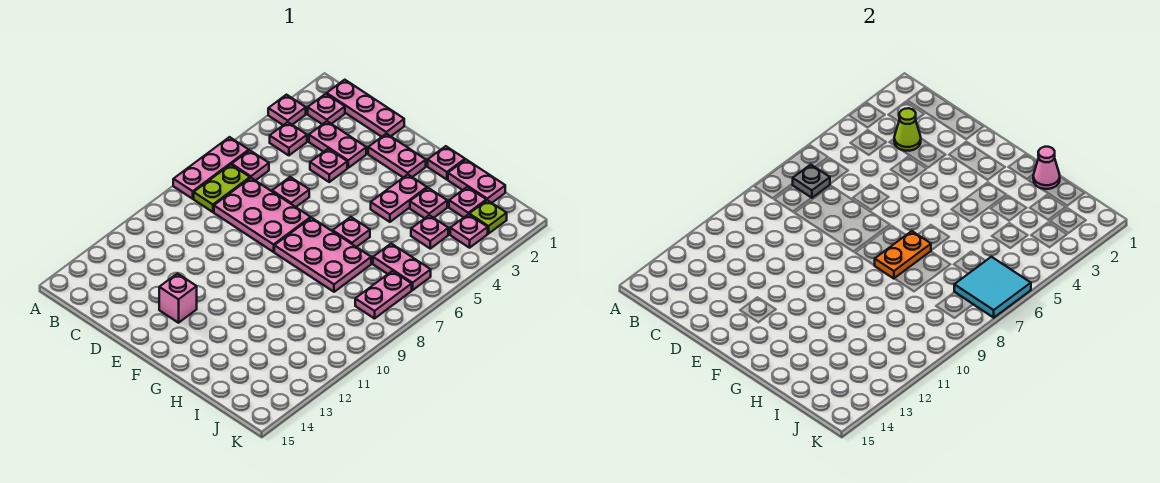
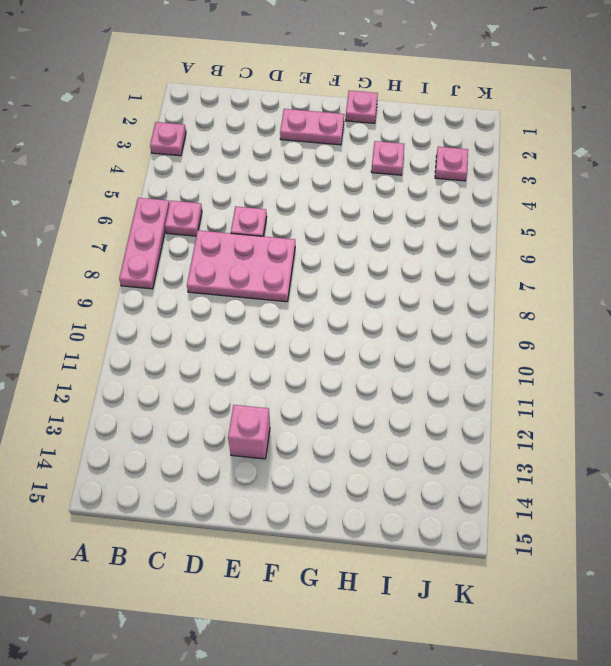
none -> pink 1x3 plate [327,80,404,137]
none -> pink 1x1 plate [308,94,345,124]
none -> pink 1x1 plate [270,122,307,155]
none -> lime 1x2 plate [194,165,250,212]

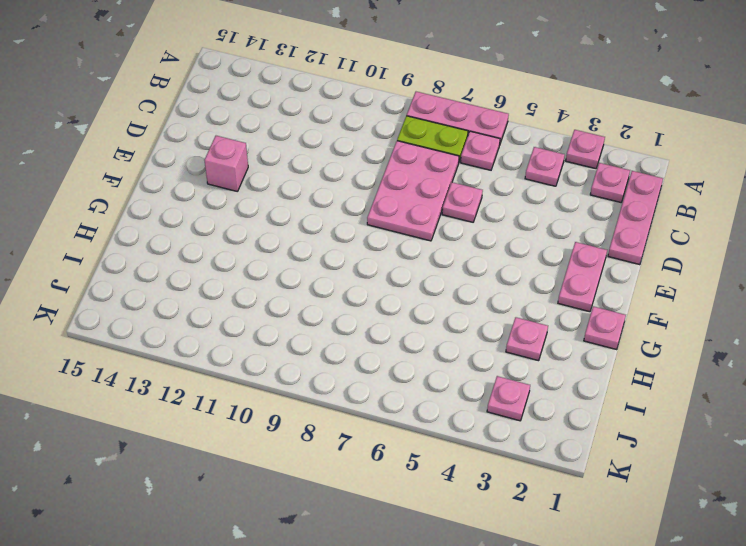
none -> pink 1x2 plate [309,121,366,168]
none -> pink 1x1 plate [310,149,347,182]
none -> pink 2x3 plate [274,218,371,292]
none -> pink 1x2 plate [371,175,427,222]

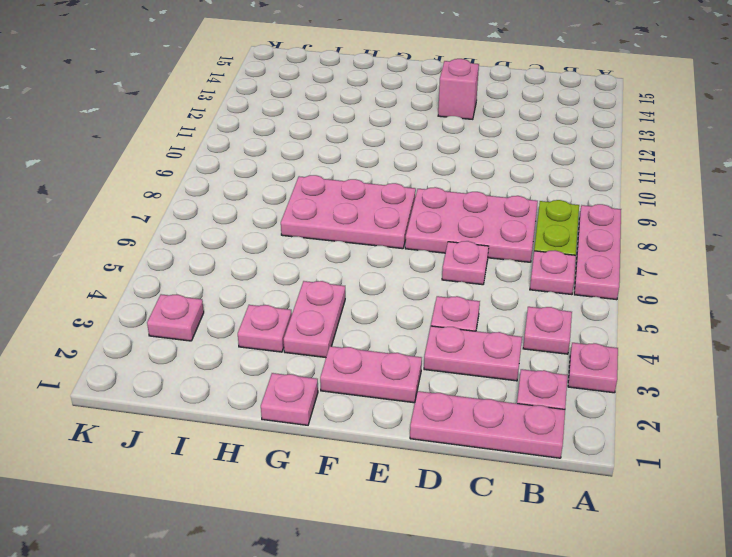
none -> pink 1x1 plate [333,217,370,247]
none -> pink 1x2 plate [448,160,505,203]
none -> pink 1x1 plate [449,187,486,217]
none -> pink 1x1 plate [411,215,448,249]

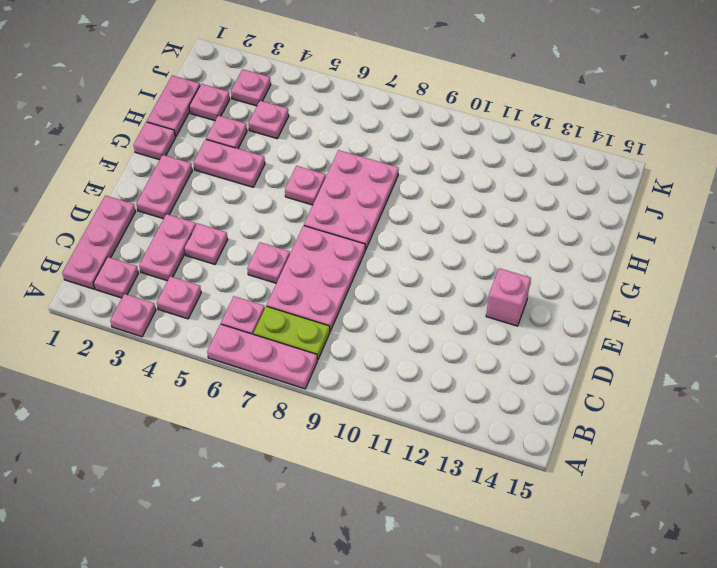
none -> pink 1x2 plate [373,244,431,290]
none -> lime 1x1 plate [469,200,507,234]
none -> pink 1x2 plate [355,271,412,319]
none -> grey 1x1 plate [793,165,830,198]

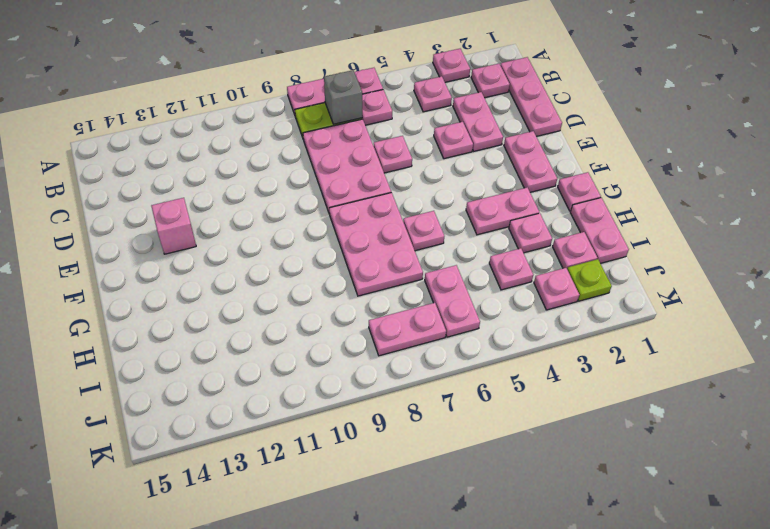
grey 1x1 brick [324,70,362,124] -> grey 1x1 plate [793,165,830,198]
none -> lime 1x1 cone [894,108,921,151]
none -> orange 1x2 plate [874,231,931,279]
none -> pink 1x1 cone [1033,147,1060,189]
none -> cyan 2x2 tile [954,257,1031,318]

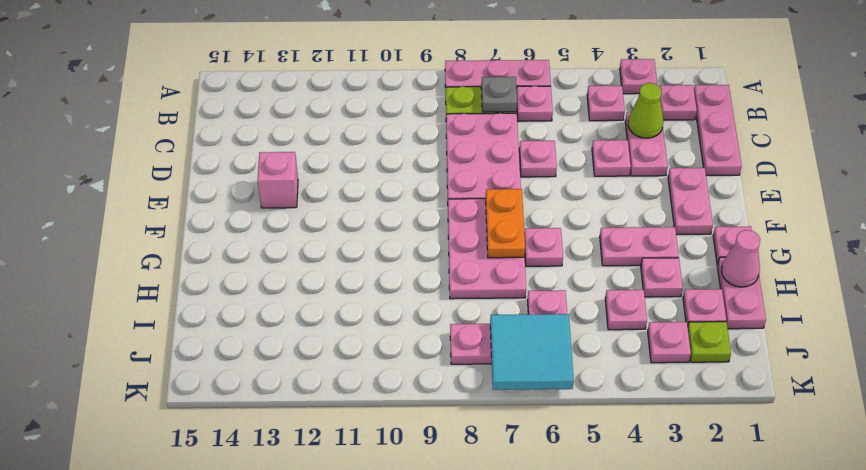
orange 1x2 plate [486,189,525,258] -> orange 1x2 plate turned to [874,231,931,279]

